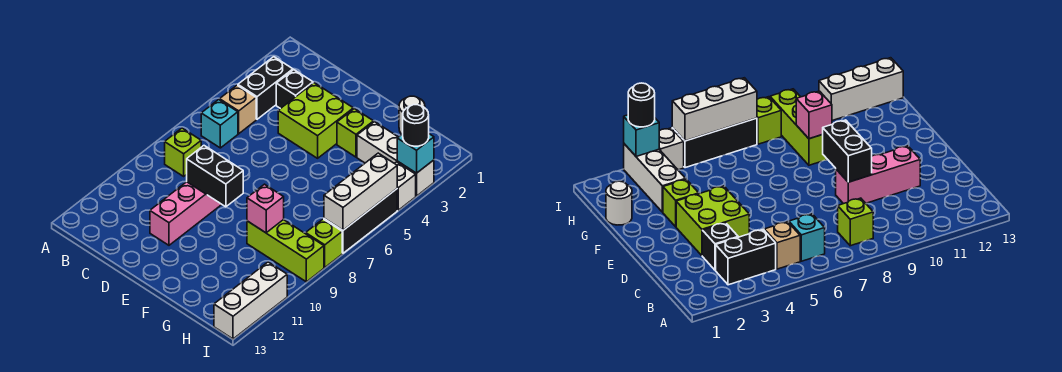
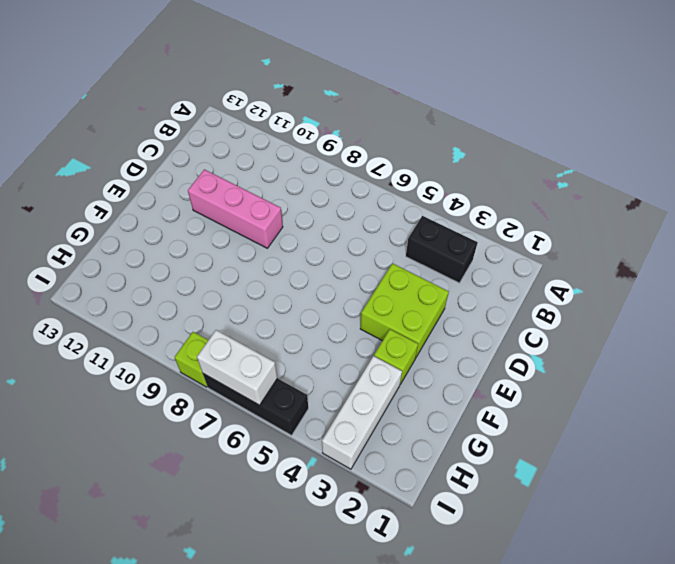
white 1x2 brick [197,330,277,405] -> white 1x3 brick [324,153,397,230]
none -> tan 1x1 brick [220,85,256,134]
none -> cyan 1x1 brick [201,100,238,148]
none -> lime 1x1 brick [165,128,201,176]

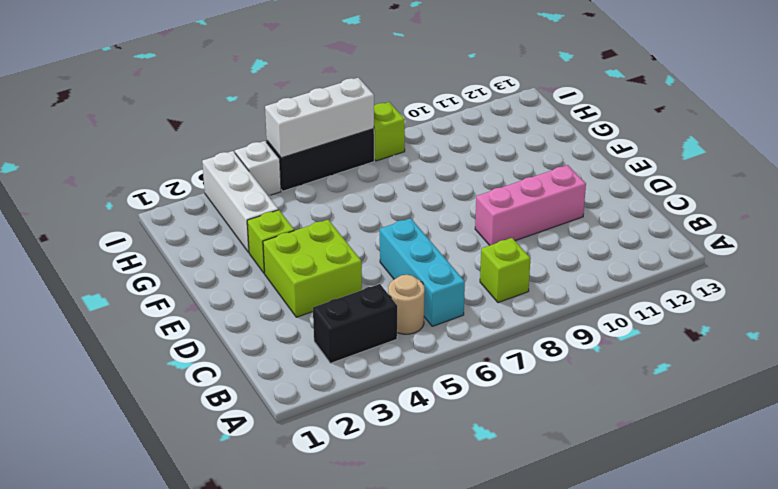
tan 1x1 round brick [388,275,425,334] -> tan 1x1 brick [220,85,256,134]
cyan 1x3 brick [380,218,465,326] -> cyan 1x1 brick [201,100,238,148]
none -> black 1x1 brick [276,70,313,109]
none -> white 1x1 round brick [399,96,425,134]
none -> lime 1x3 brick [247,220,324,282]

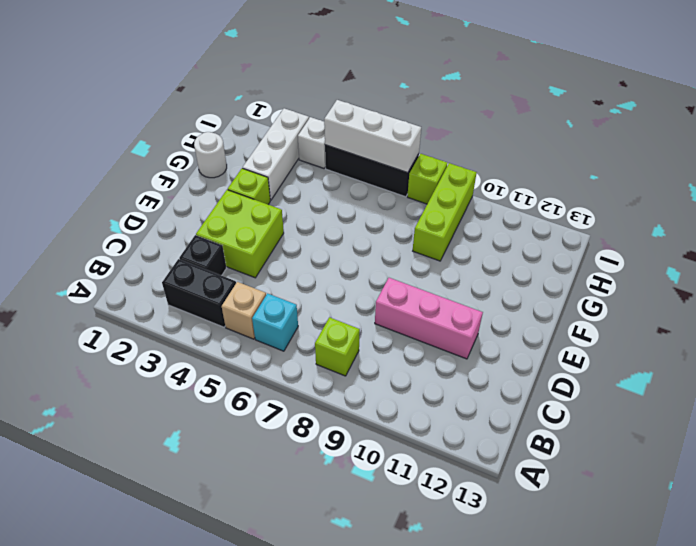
none -> white 1x3 brick [214,262,287,339]
none -> black 1x2 brick [187,146,243,207]
none -> pink 1x1 brick [247,184,284,233]

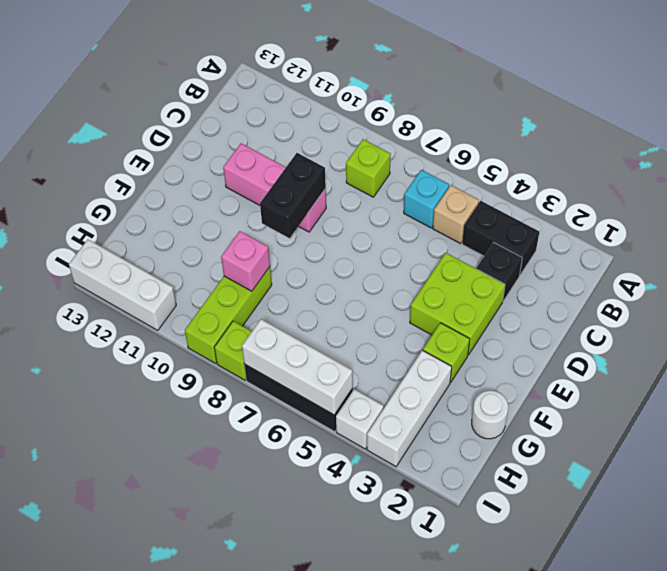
none -> cyan 1x1 brick [397,134,434,173]
none -> black 1x1 round brick [403,105,429,146]

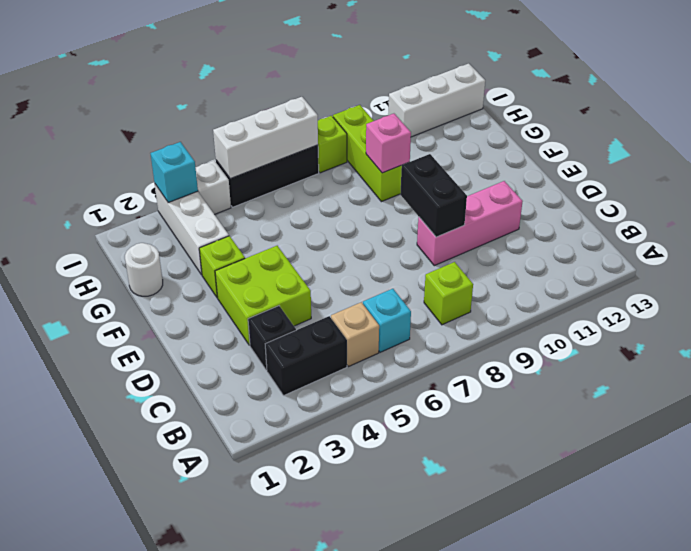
none -> black 1x1 round brick [403,105,429,146]

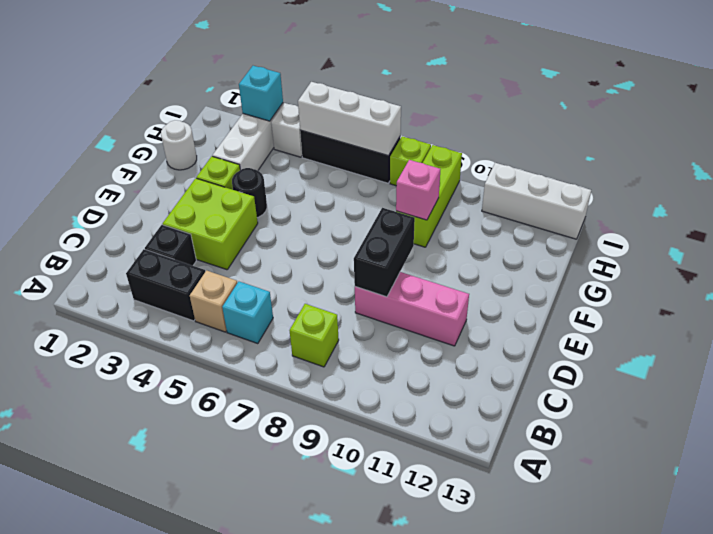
black 1x1 round brick [232,168,267,218] -> black 1x1 round brick moved to [403,105,429,146]

